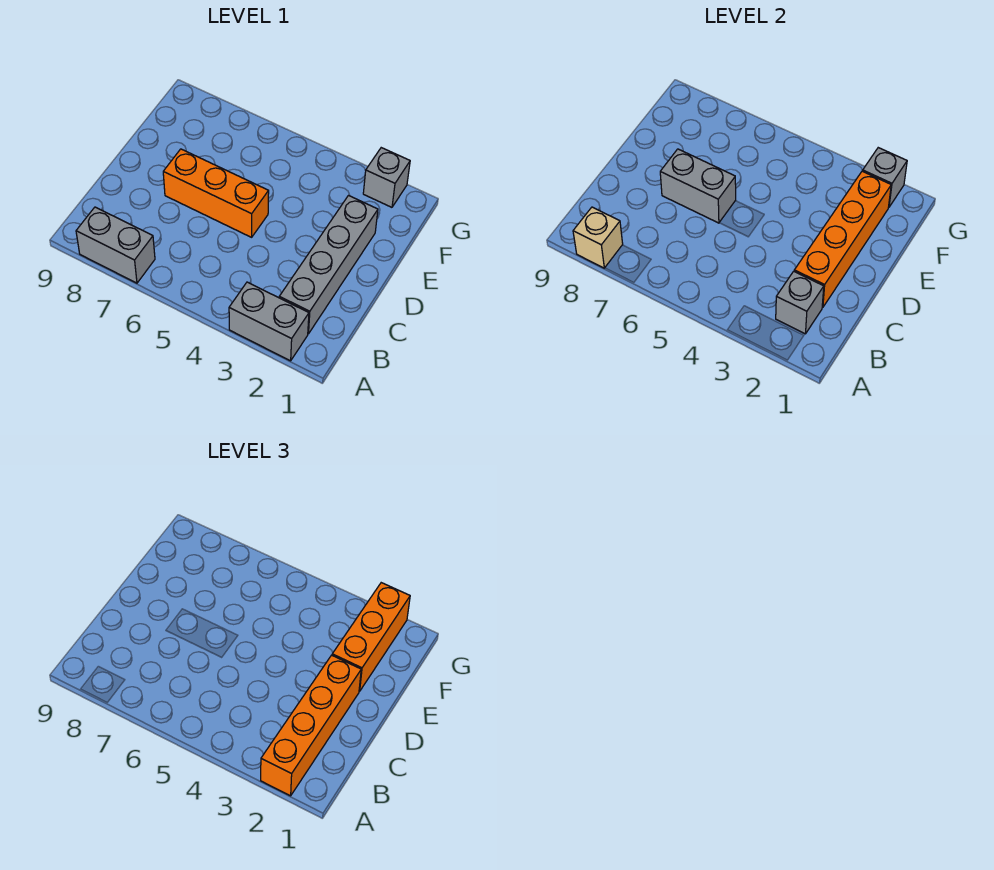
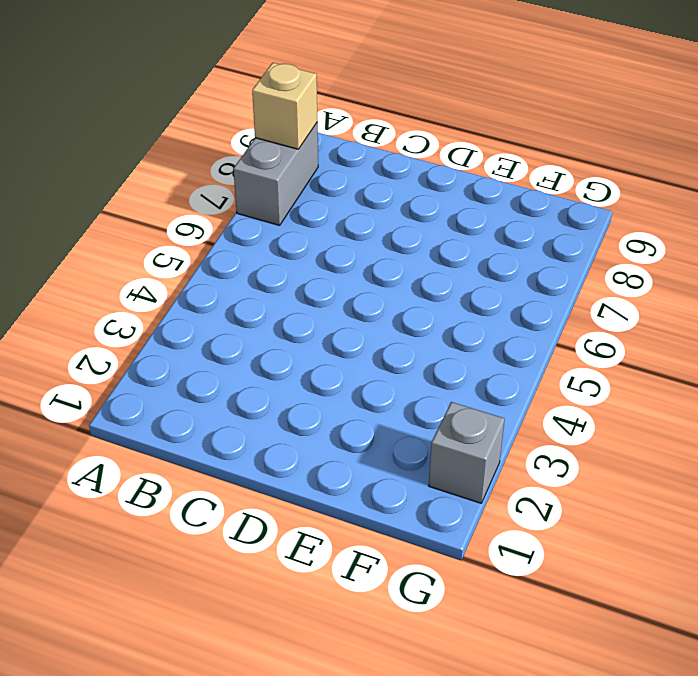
none -> grey 1x2 brick [229,282,309,361]
none -> grey 1x4 brick [279,196,378,334]
none -> orange 1x3 brick [163,149,269,237]

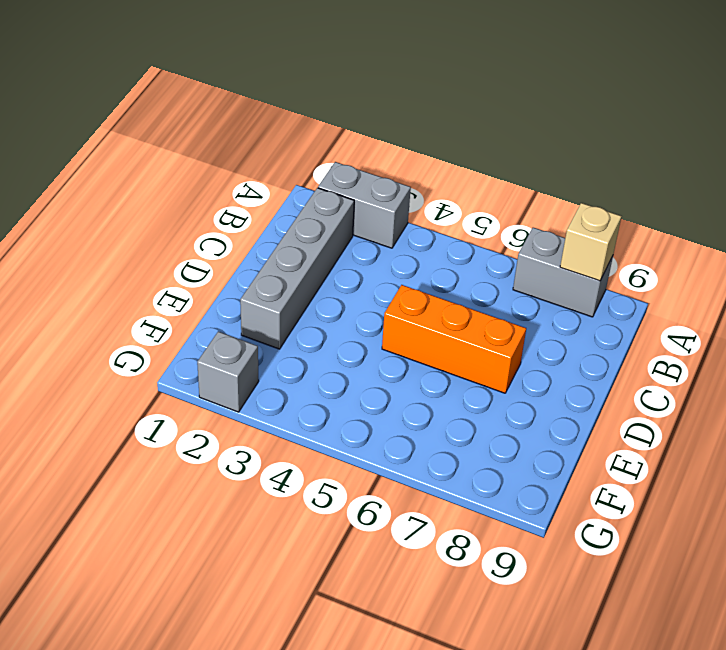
none -> grey 1x1 brick [776,271,824,334]
none -> orange 1x4 brick [794,171,891,307]
none -> grey 1x2 brick [660,149,736,223]

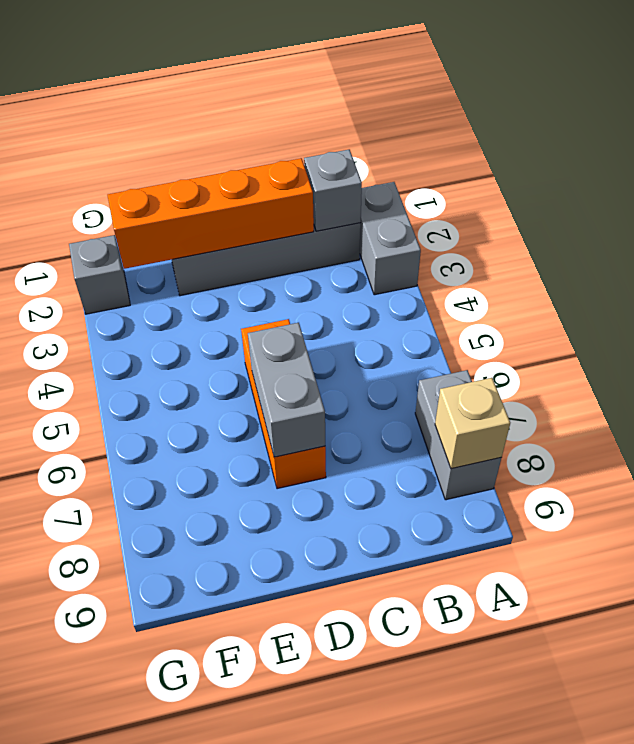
none -> grey 1x1 brick [863,148,907,207]
none -> orange 1x4 brick [261,655,361,796]
none -> orange 1x3 brick [332,583,410,691]

